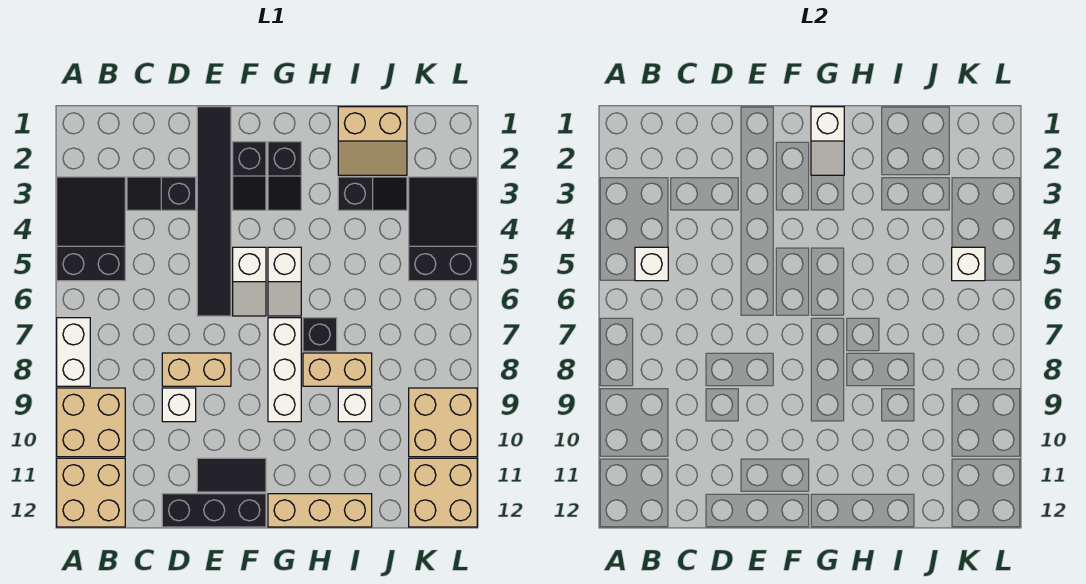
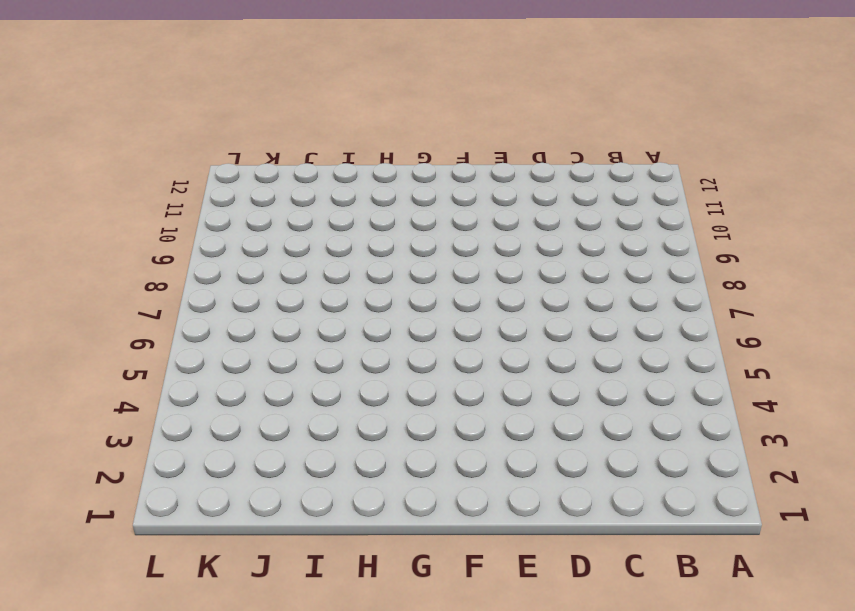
none -> black 2x3 slope [57,177,125,281]
none -> white 1x2 brick [57,318,90,386]
none -> tan 2x2 brick [57,388,125,457]

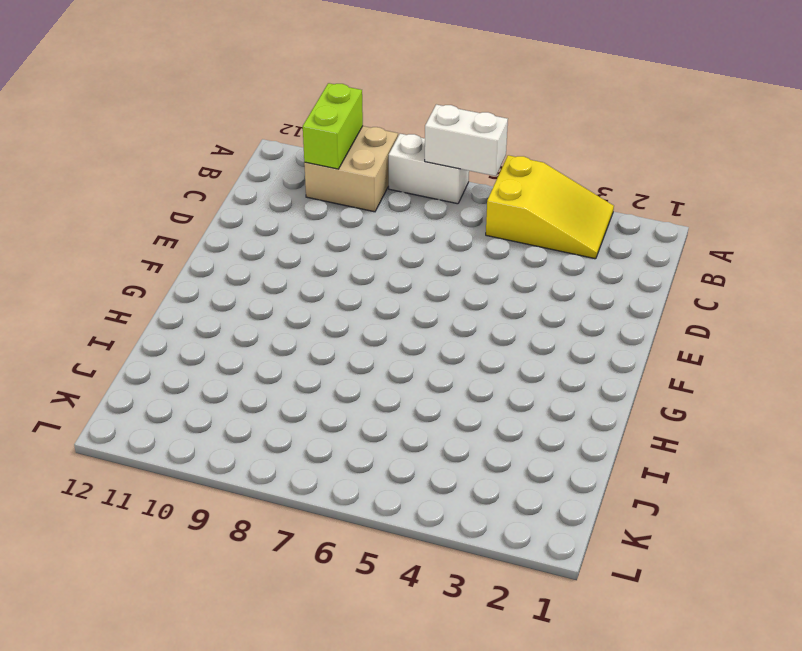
yellow 2x3 slope [486,155,614,259] -> black 2x3 slope [57,177,125,281]
white 1x2 brick [425,104,508,176] -> none
lime 1x2 brick [303,83,363,169] -> none
none -> tan 2x2 brick [57,458,125,527]
none -> black 1x2 slope [127,177,196,210]
none -> tan 1x2 brick [162,353,231,386]

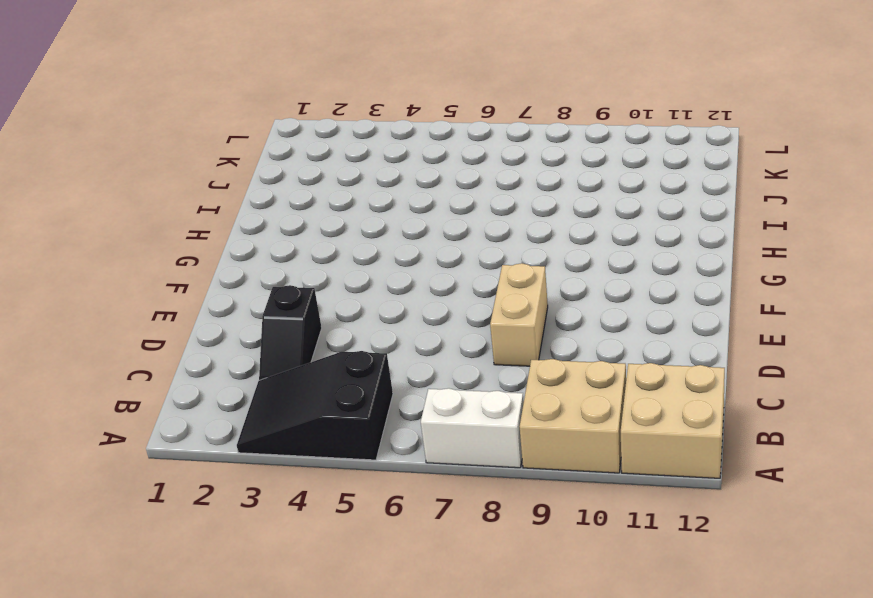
none -> white 1x1 brick [162,388,196,422]
none -> black 1x3 brick [162,494,266,527]
none -> black 1x6 tile [197,107,231,316]

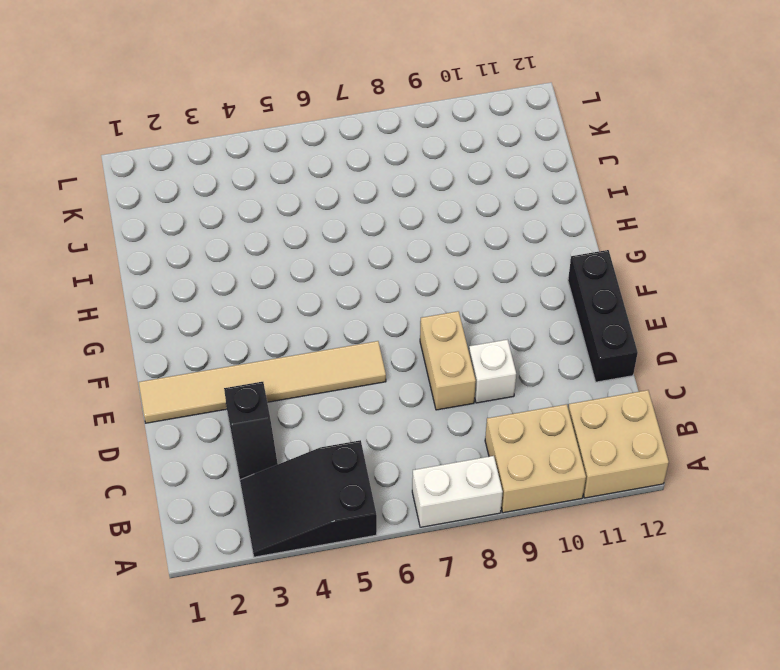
tan 1x6 tile [139,341,386,423] -> black 1x6 tile [197,107,231,316]
none -> black 1x2 tile [197,458,266,492]
none -> black 1x2 slope [233,142,266,210]
none -> white 1x2 slope [233,247,266,316]

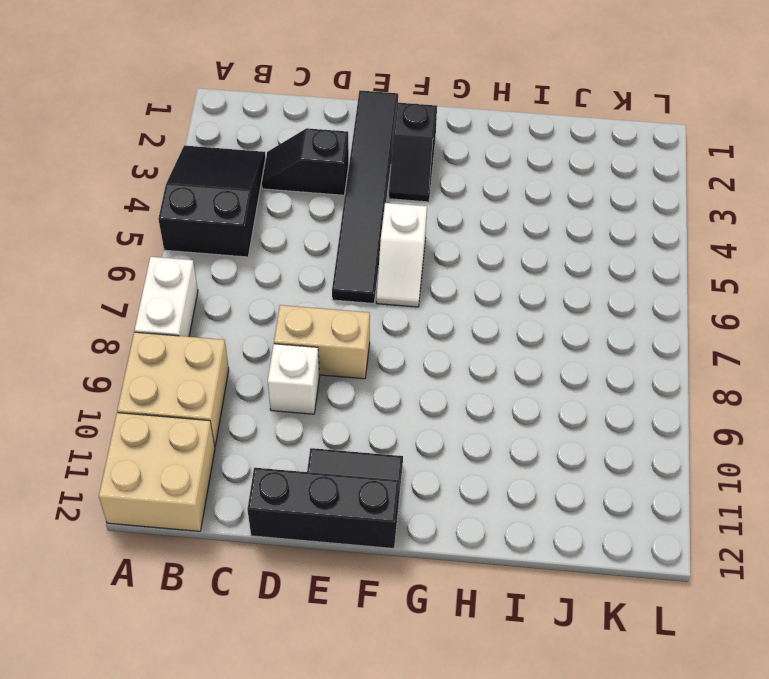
none -> black 1x2 slope [268,142,301,210]
none -> white 1x2 slope [268,247,301,316]
none -> white 1x3 brick [268,318,301,422]

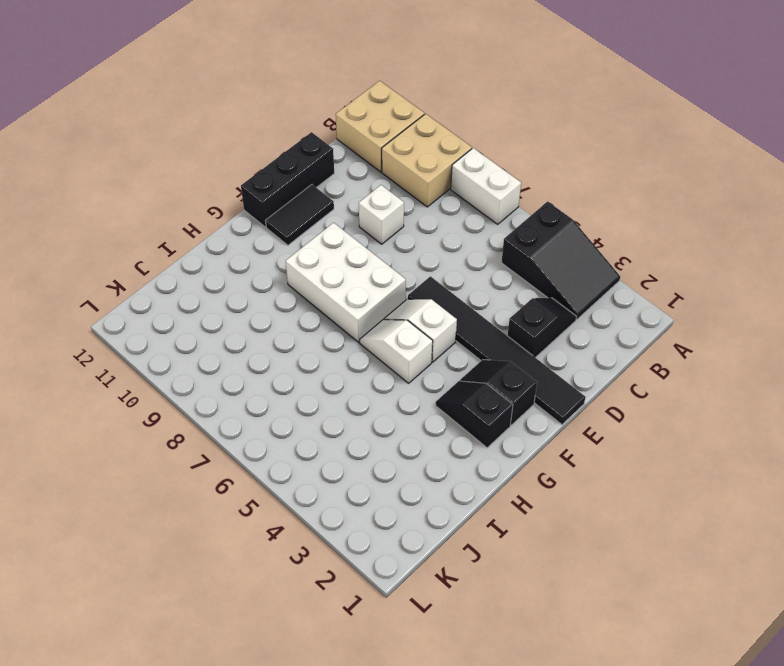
white 2x3 brick [286,223,406,342] -> white 1x3 brick [268,318,301,422]
none -> tan 1x2 brick [162,353,231,386]
none -> tan 1x3 brick [268,494,372,527]
none -> black 1x1 brick [303,318,337,351]

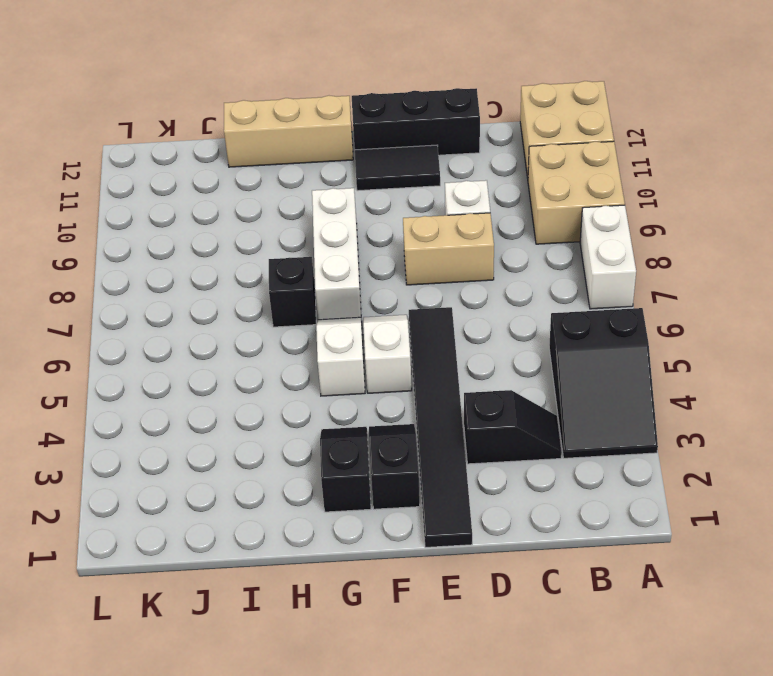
none -> tan 1x2 brick [303,353,372,386]
none -> tan 2x2 slope [338,107,407,175]
none -> black 1x2 slope [338,177,407,210]

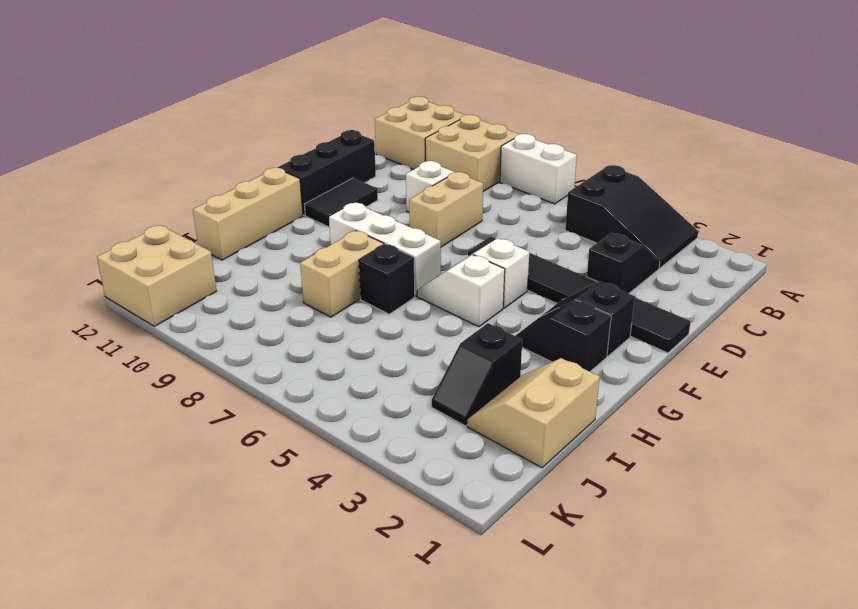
none -> white 1x1 brick [338,388,372,422]
none -> black 2x3 slope [409,177,477,281]
none -> tan 2x2 brick [409,388,477,457]

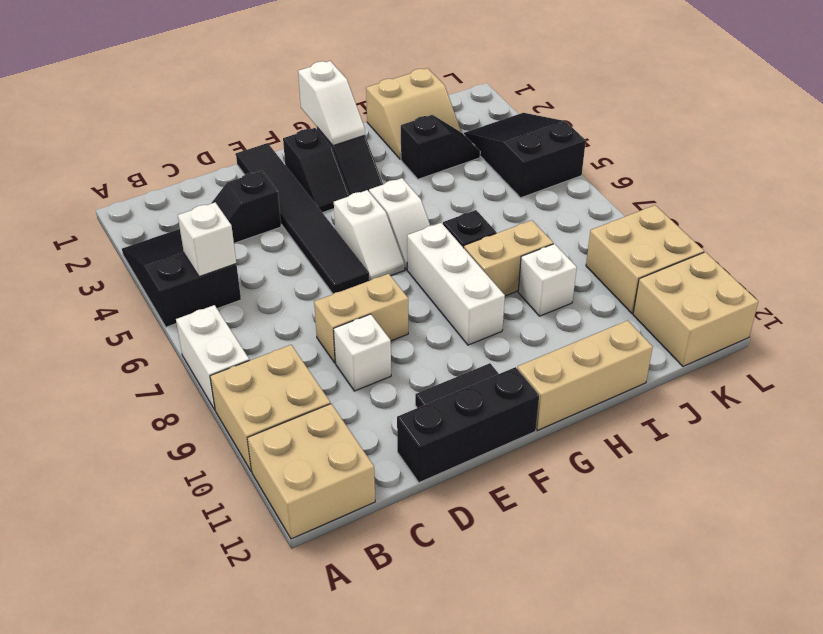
none -> white 1x1 brick [952,247,985,281]

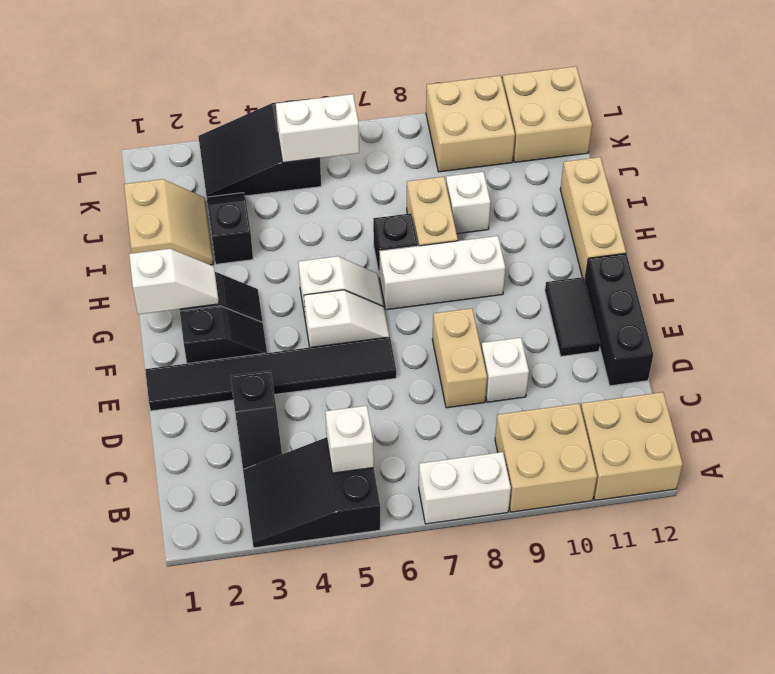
white 1x2 brick [276,94,359,162] -> white 1x1 brick [952,247,985,281]

